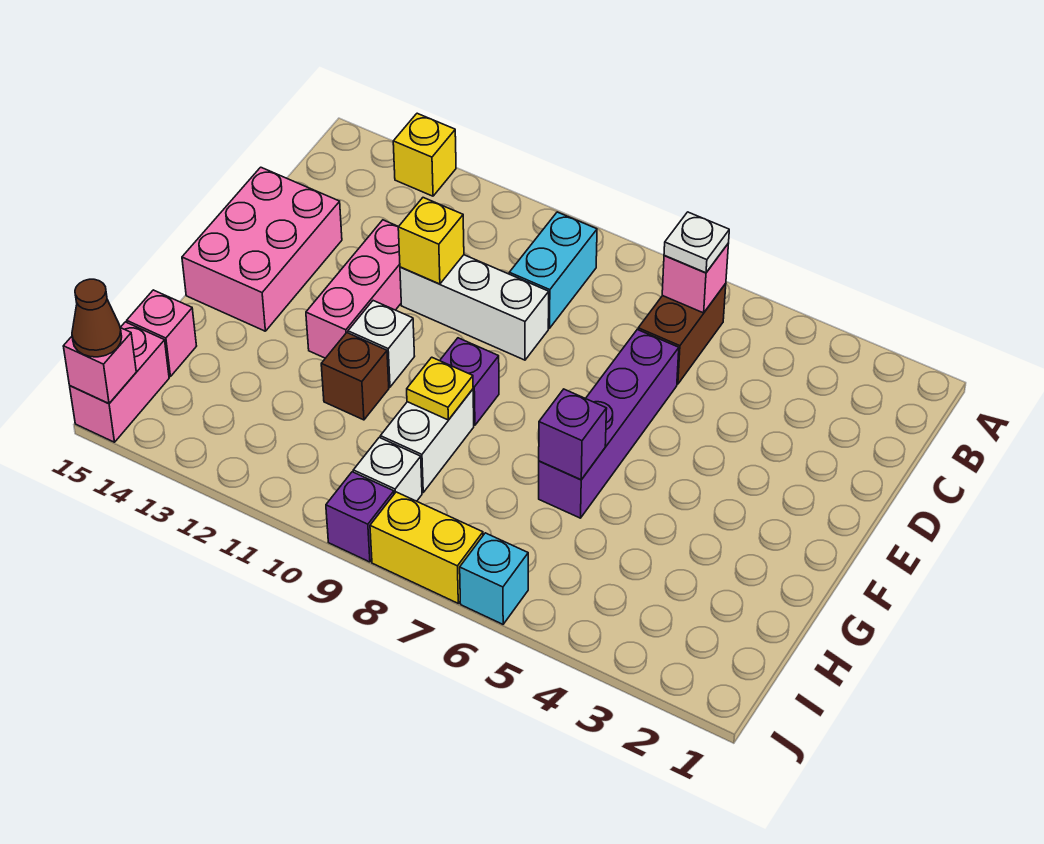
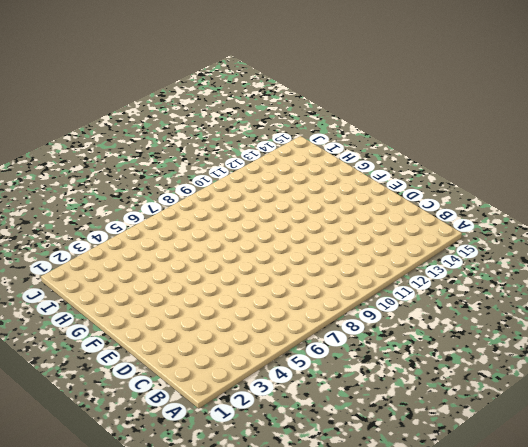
none -> yellow 1x1 brick [393,113,456,196]
none -> brown 1x2 brick [638,283,726,384]
none -> cyan 1x2 brick [509,212,597,328]

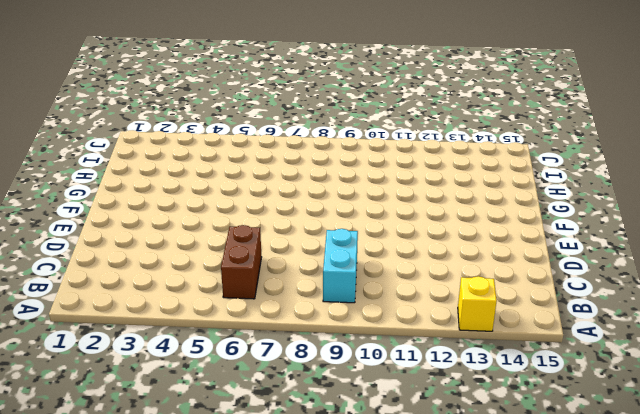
none -> purple 1x4 brick [539,330,679,518]
none -> white 1x3 brick [400,255,549,360]
none -> pink 1x3 brick [306,220,401,358]

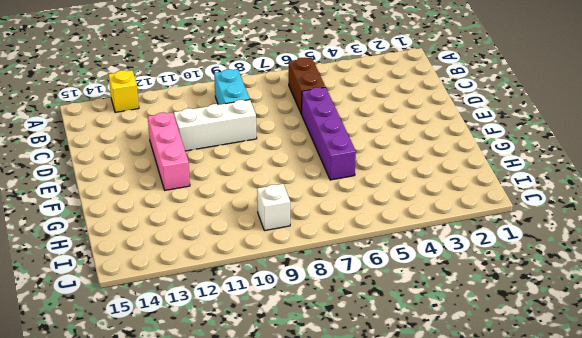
none -> pink 2x3 brick [182,167,342,331]
none -> purple 1x1 brick [440,338,499,425]
none -> white 1x1 brick [348,301,415,387]

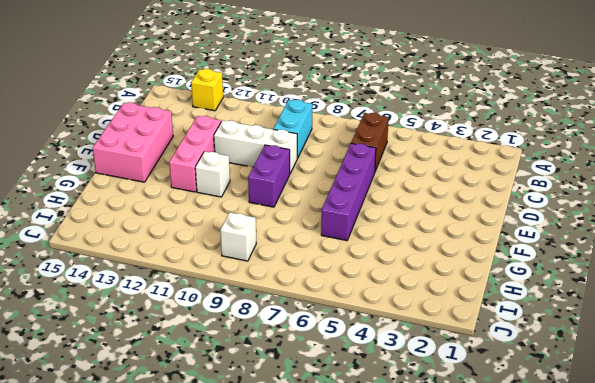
purple 1x2 brick [248,145,290,207] -> purple 1x1 brick [440,338,499,425]
none -> white 1x2 brick [380,389,474,492]
none -> brown 1x1 brick [321,333,389,420]
none -> pink 1x1 brick [127,290,196,376]

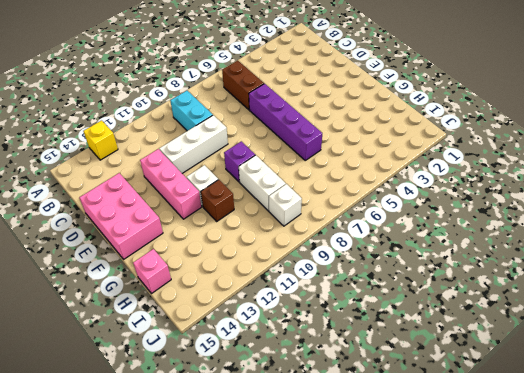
none -> pink 1x2 brick [70,322,169,442]
none -> cyan 1x1 brick [460,533,528,624]
none -> yellow 1x2 brick [370,492,483,603]

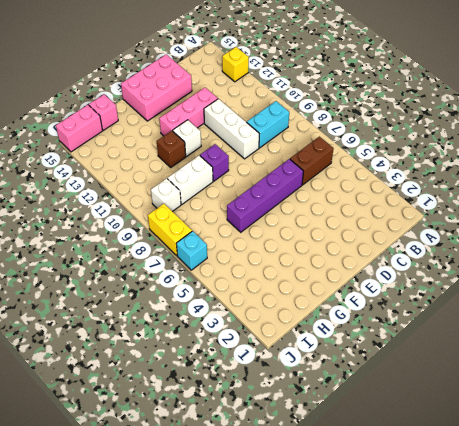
none -> purple 1x1 brick [326,472,394,562]
none -> pink 1x1 brick [662,243,729,313]
none -> yellow 1x1 brick [398,198,464,284]

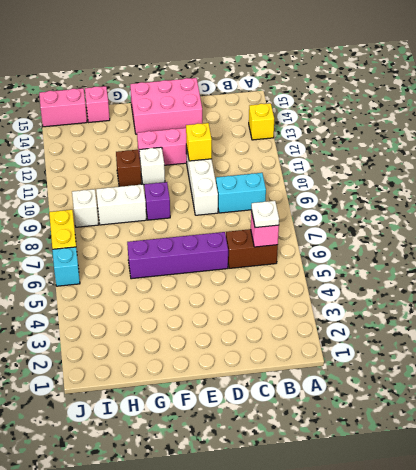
none -> purple 1x1 brick [326,472,394,562]
none -> purple 1x1 brick [539,389,607,480]
none -> yellow 1x1 plate [407,357,473,420]

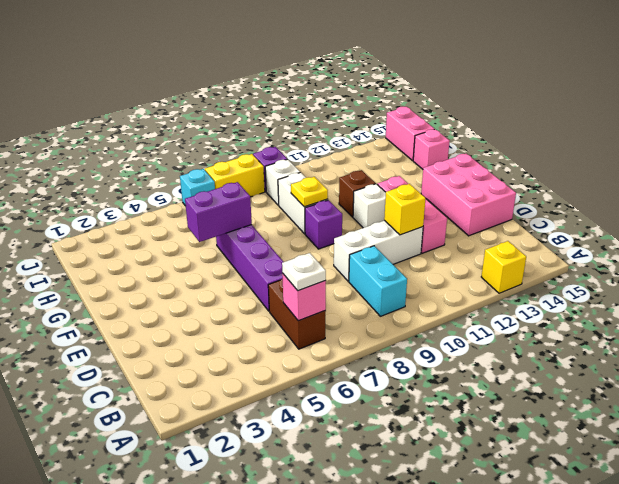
purple 1x2 brick [185,182,252,242] -> purple 1x1 brick [539,389,607,480]
none -> pink 1x1 brick [63,328,136,404]
none -> brown 1x1 cone [72,279,122,357]

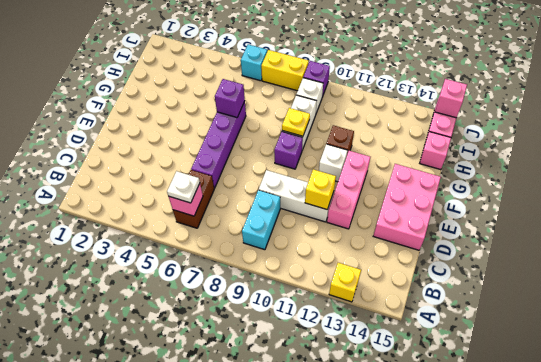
none -> brown 1x1 cone [72,279,122,357]

